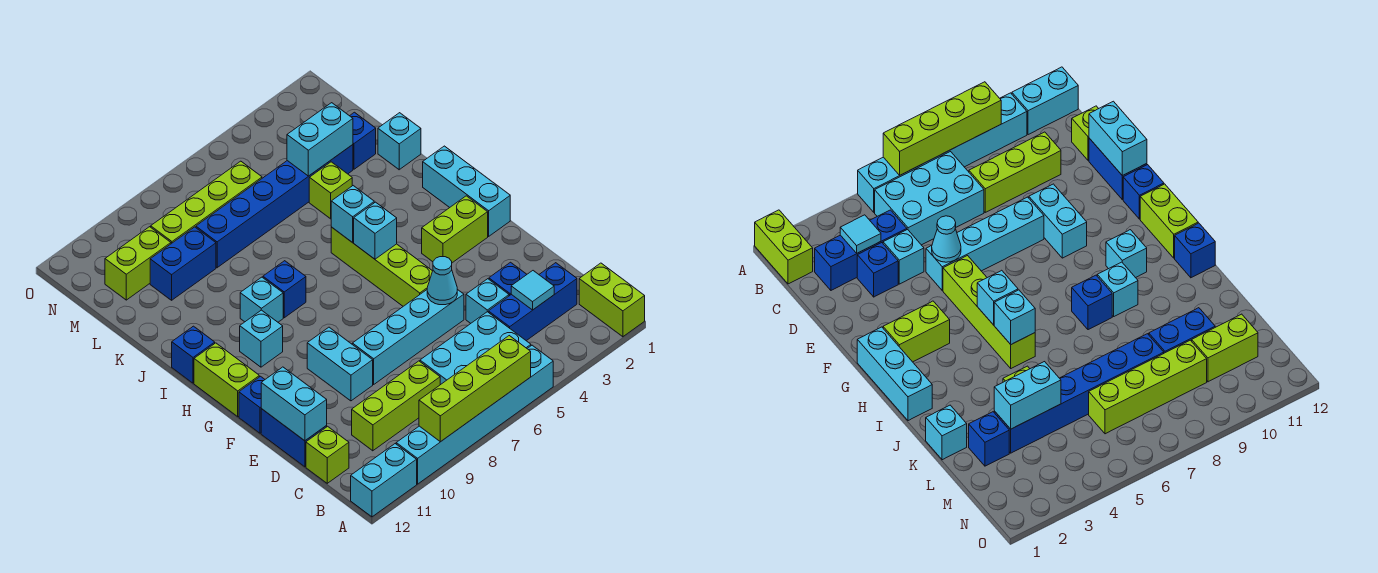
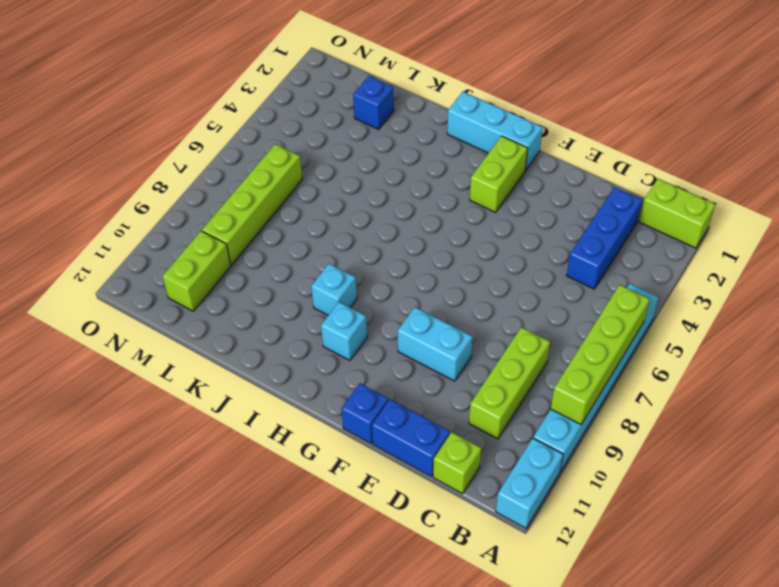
none -> cyan 2x3 brick [420,312,531,385]
none -> blue 1x1 brick [489,262,527,296]
none -> cyan 1x1 brick [466,279,509,323]
none -> cyan 1x4 brick [352,289,464,384]

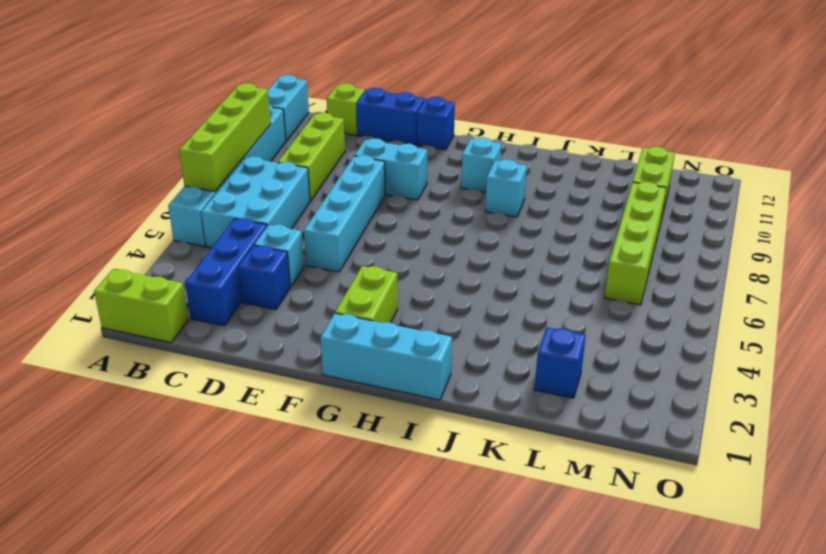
none -> lime 1x4 brick [331,227,432,306]
none -> lime 1x2 brick [194,343,259,417]
none -> blue 1x1 brick [263,261,306,318]
none -> blue 1x1 brick [172,326,215,383]

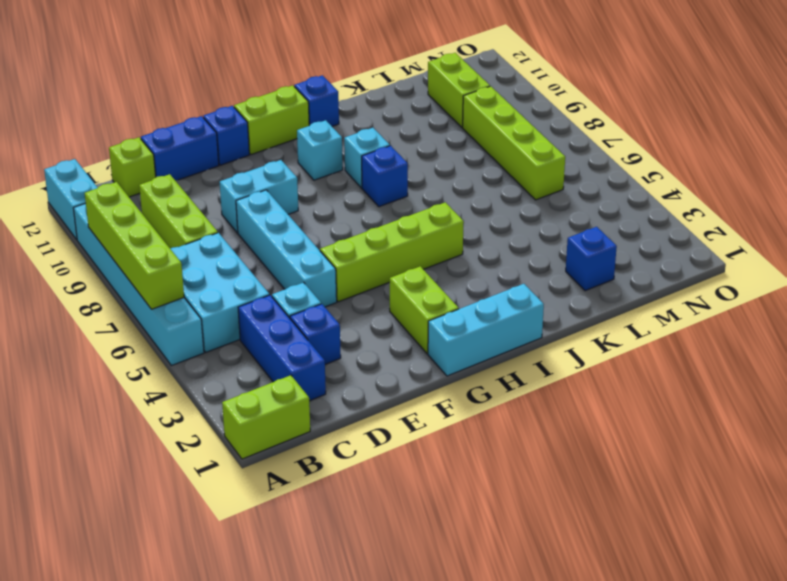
none -> cyan 1x1 brick [378,113,421,170]
none -> lime 1x1 brick [309,162,352,219]
none -> blue 1x6 brick [196,145,353,268]
none -> blue 1x2 brick [150,227,216,300]

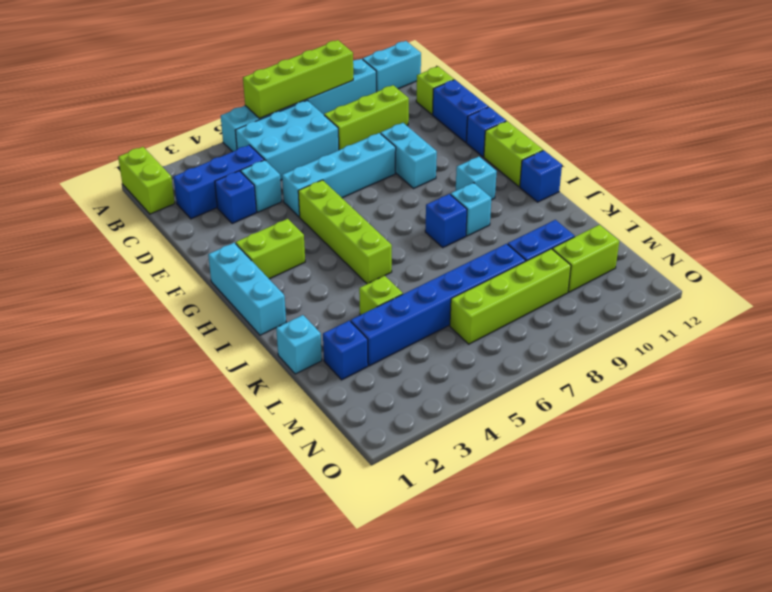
none -> cyan 1x1 tile [511,271,554,310]
none -> cyan 1x2 brick [261,367,327,441]
none -> cyan 1x1 cone [427,257,457,305]
none -> cyan 1x1 brick [354,202,397,259]

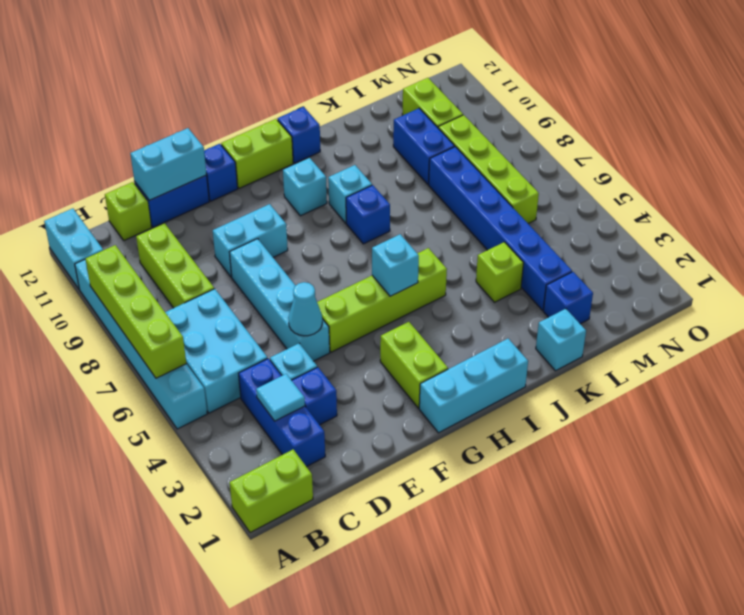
none -> cyan 1x1 brick [331,186,374,243]
none -> cyan 1x2 brick [287,103,353,176]

